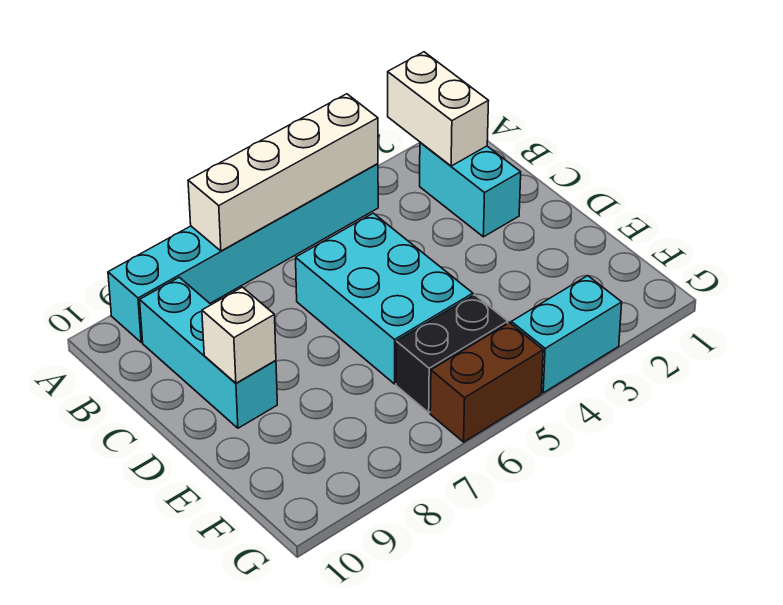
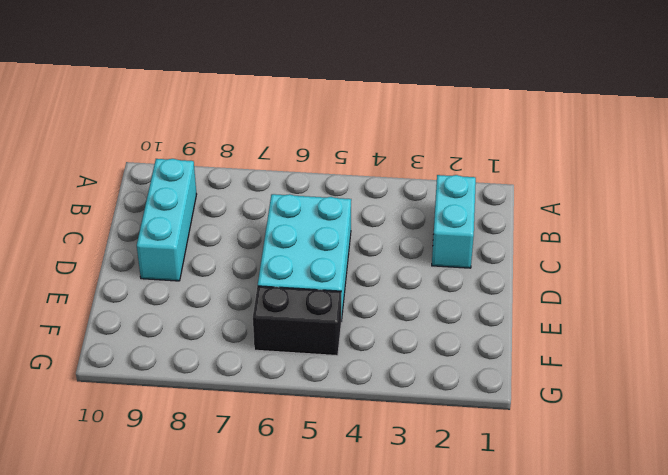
none -> cyan 1x6 brick [108,164,378,342]
none -> cyan 1x2 brick [511,276,622,393]

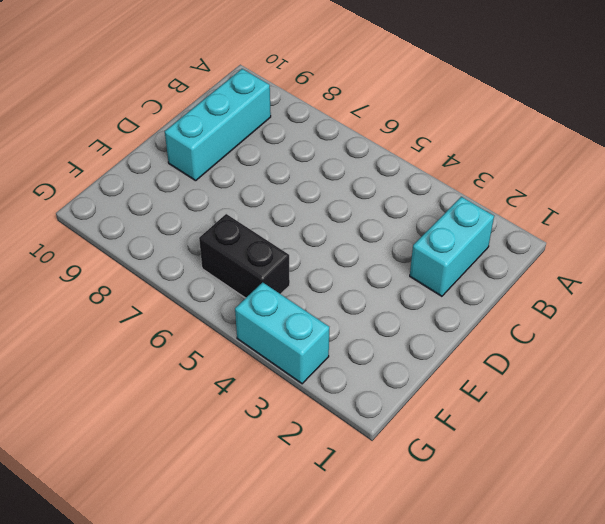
none -> cyan 1x6 brick [108,164,378,342]
none -> cyan 2x3 brick [296,213,473,384]

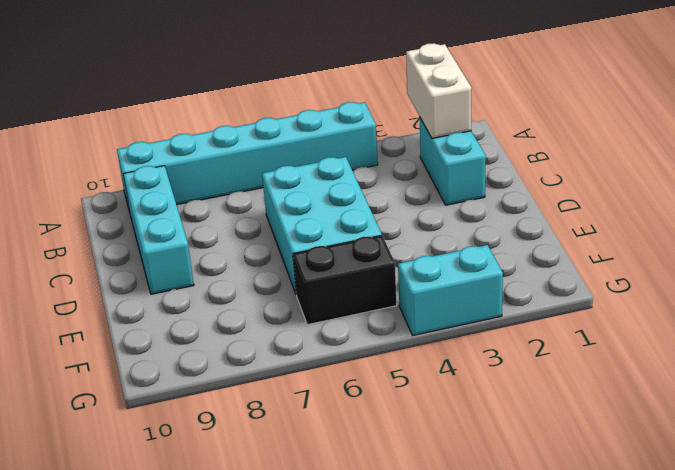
none -> brown 1x2 brick [430,323,543,442]
none -> white 1x4 brick [188,94,378,251]

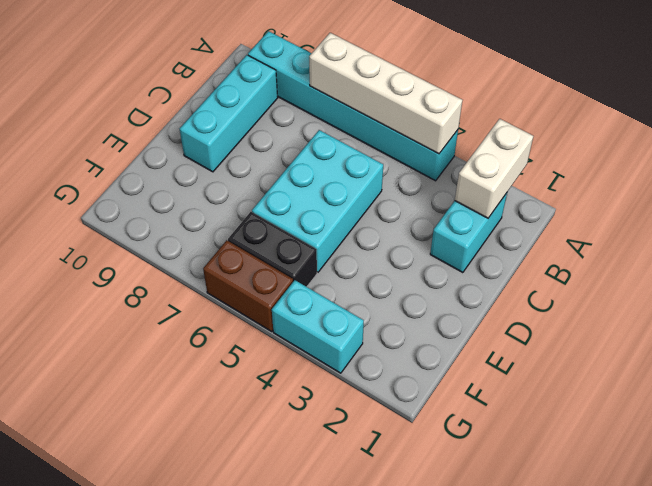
none -> white 1x1 brick [202,287,276,383]

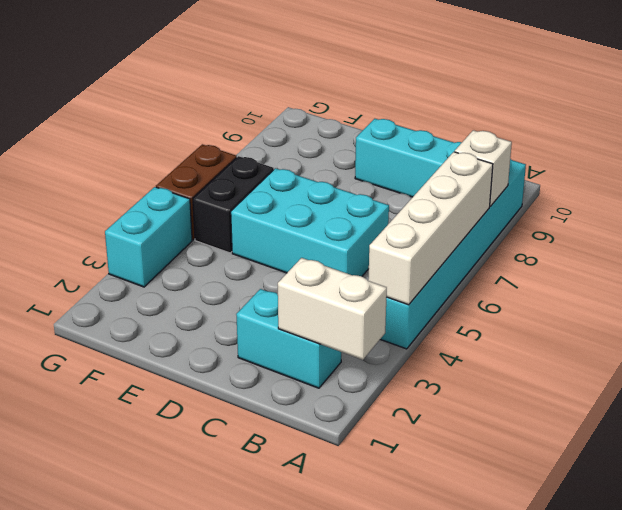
white 1x1 brick [455,130,512,207] -> white 1x1 brick moved to [202,287,276,383]

